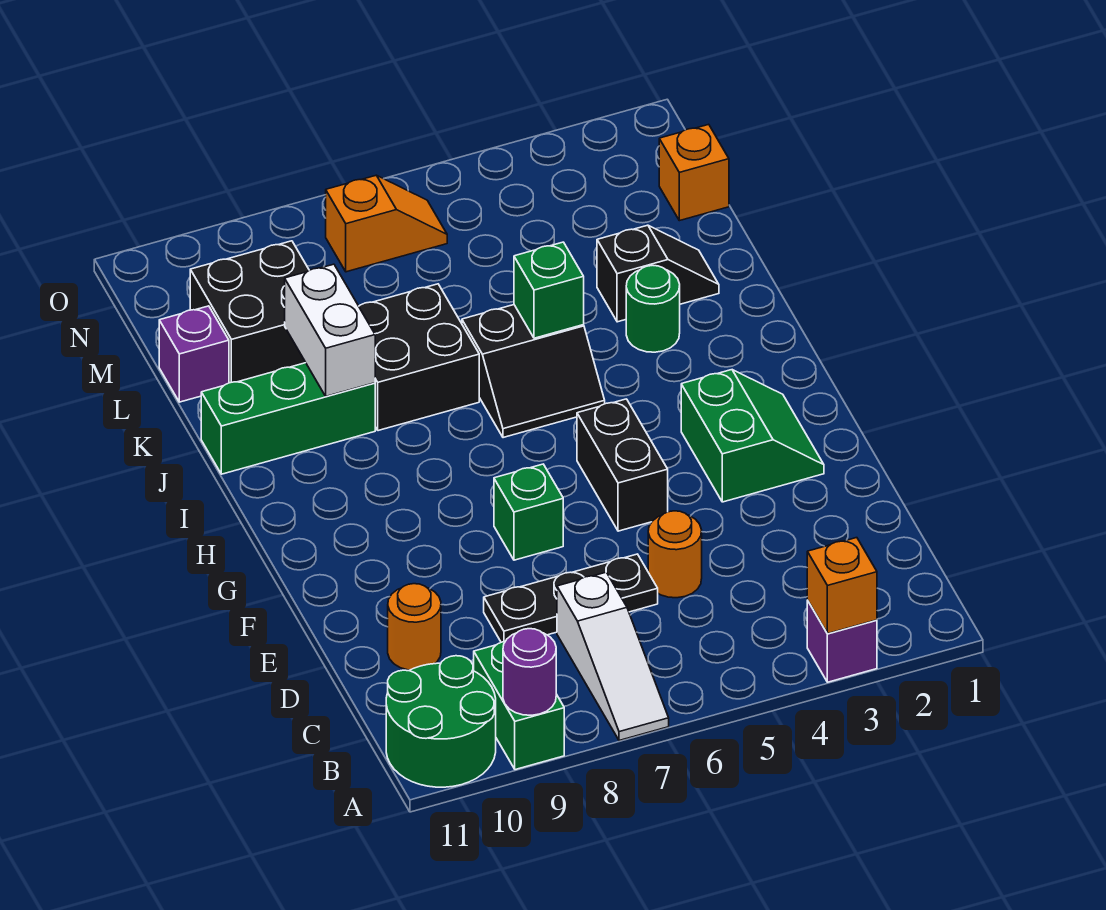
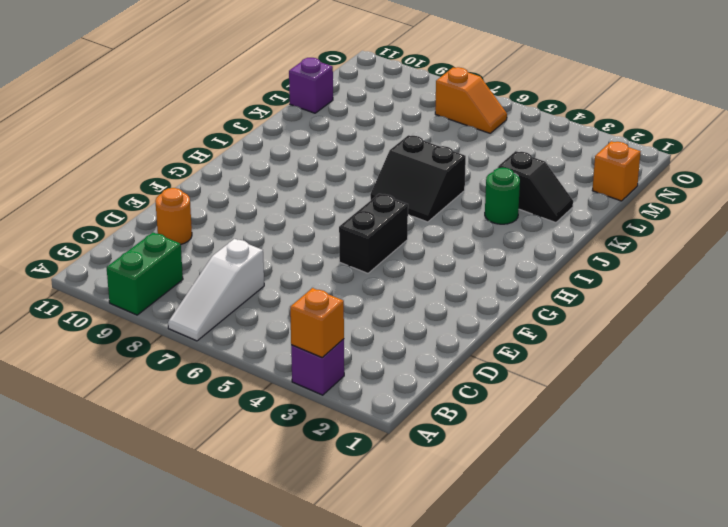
none -> green 2x2 round brick [386,656,496,787]
none -> orange 1x1 round brick [648,511,702,598]
none -> black 1x3 plate [484,554,658,642]

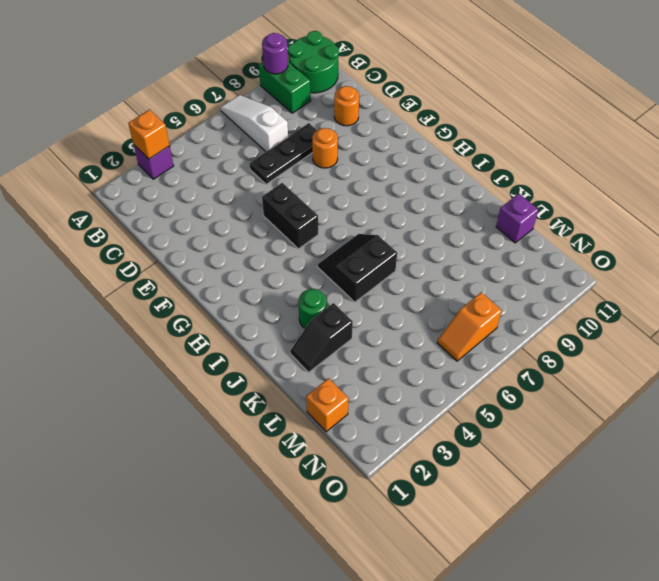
orange 1x1 round brick [312,128,338,168] -> orange 1x1 round brick moved to [648,511,702,598]
none -> green 2x2 slope [681,370,824,502]
none -> green 1x1 brick [494,464,563,560]
none -> black 2x2 brick [359,284,479,431]

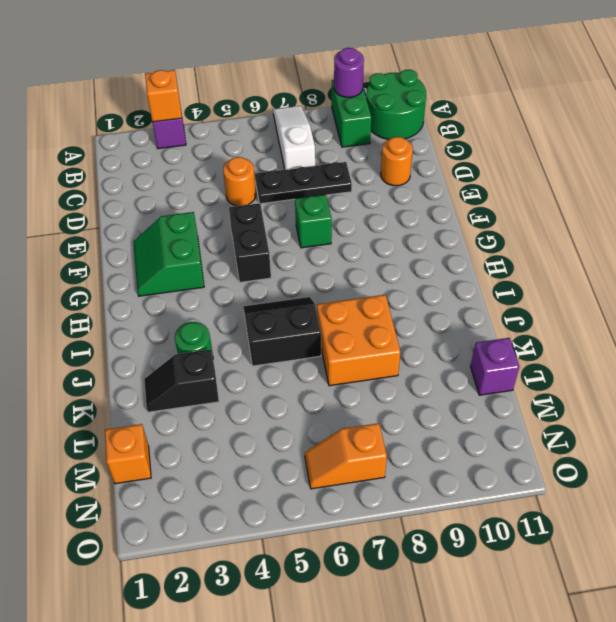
orange 2x2 brick [317,295,401,386] -> black 2x2 brick [359,284,479,431]
none -> green 1x3 brick [201,363,375,474]
none -> black 2x2 brick [190,241,309,383]
none -> green 1x1 brick [514,242,584,338]

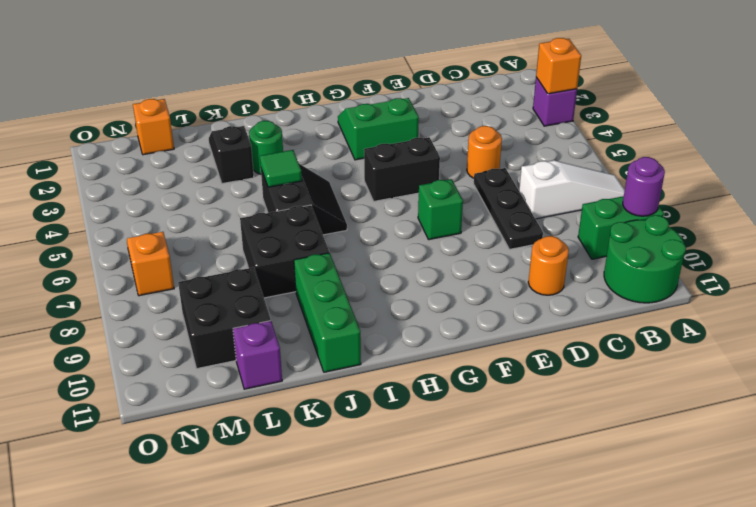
green 1x1 tile [260,150,302,187] -> green 1x1 brick [514,242,584,338]
none -> white 1x2 brick [285,264,375,396]

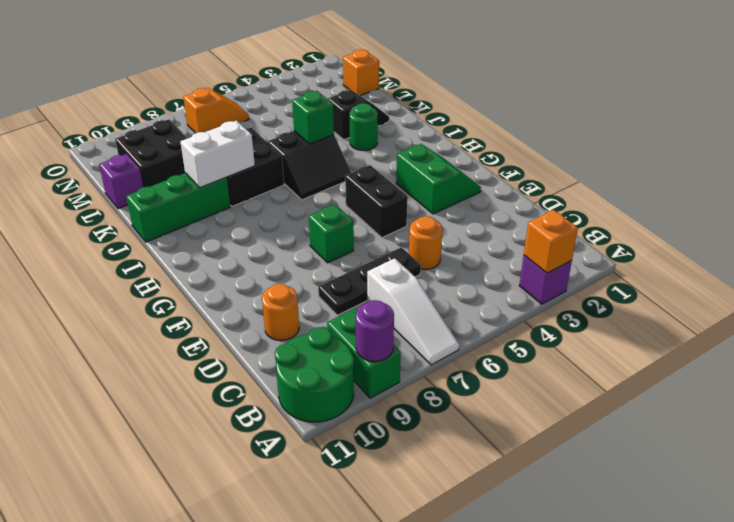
white 1x2 brick [180,121,255,188] -> white 1x2 brick turned to [285,264,375,396]

